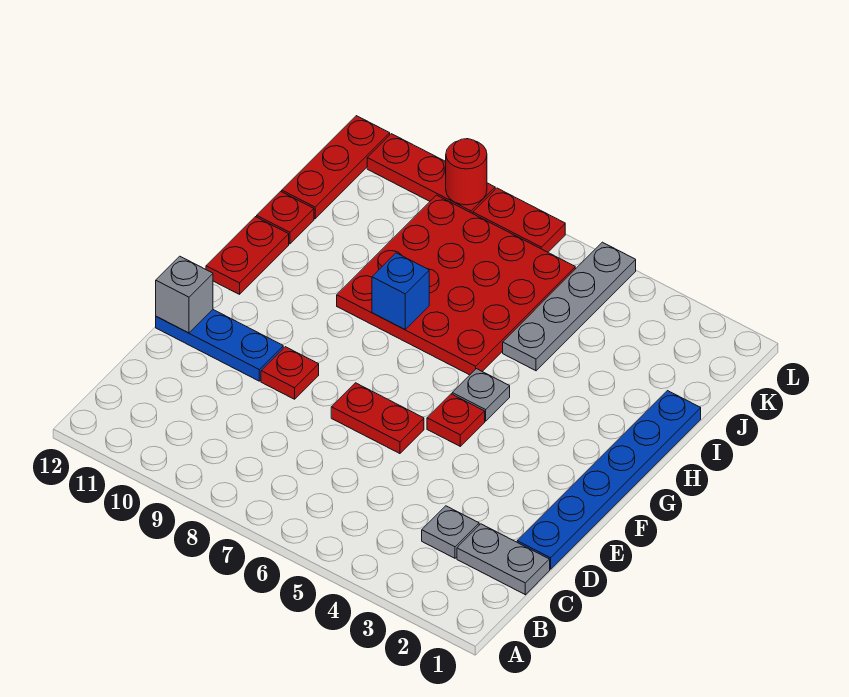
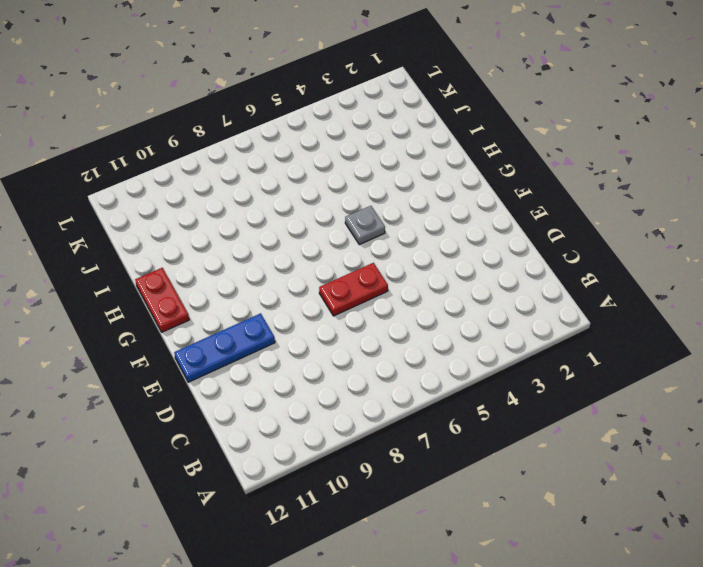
none -> grey 1x2 plate [457,524,550,595]
none -> grey 1x1 plate [422,506,479,558]
none -> blue 1x6 plate [517,391,701,569]

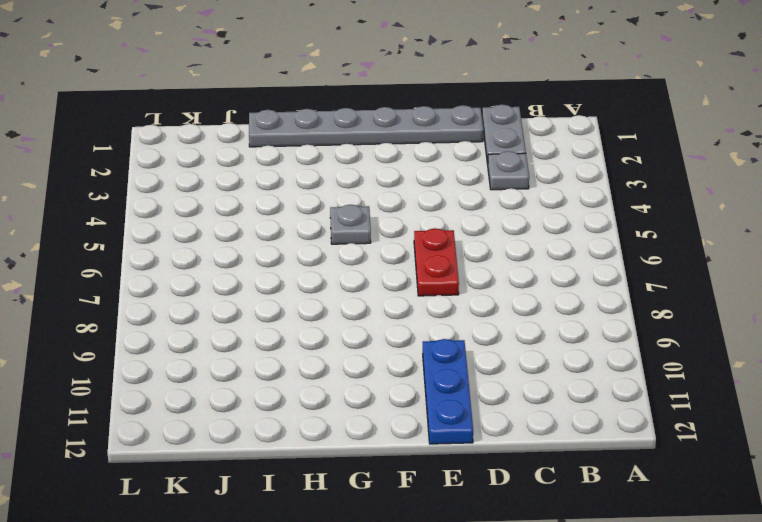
grey 1x6 plate [249,105,483,147] -> blue 1x6 plate [517,391,701,569]
none -> red 1x1 plate [261,347,319,399]
none -> red 1x1 plate [427,394,485,446]
none -> red 1x2 plate [206,217,289,294]

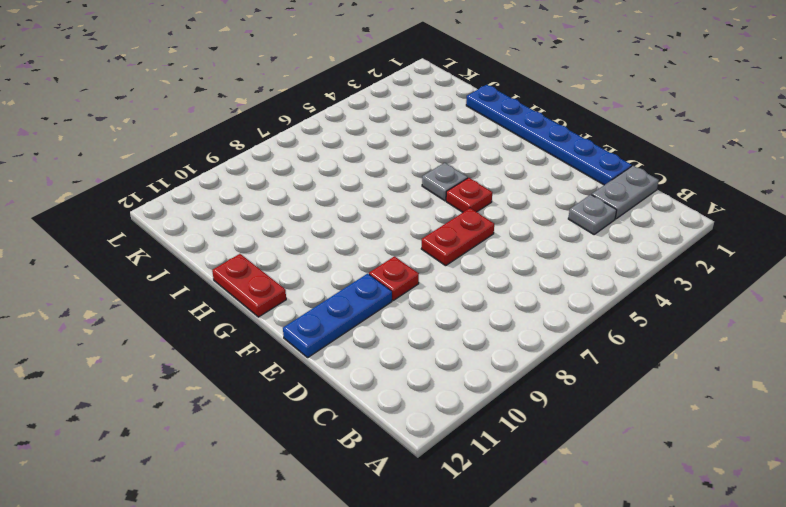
none -> red 4x4 plate [337,195,575,375]
none -> grey 1x4 plate [503,242,636,371]
none -> red 1x1 plate [257,191,314,244]

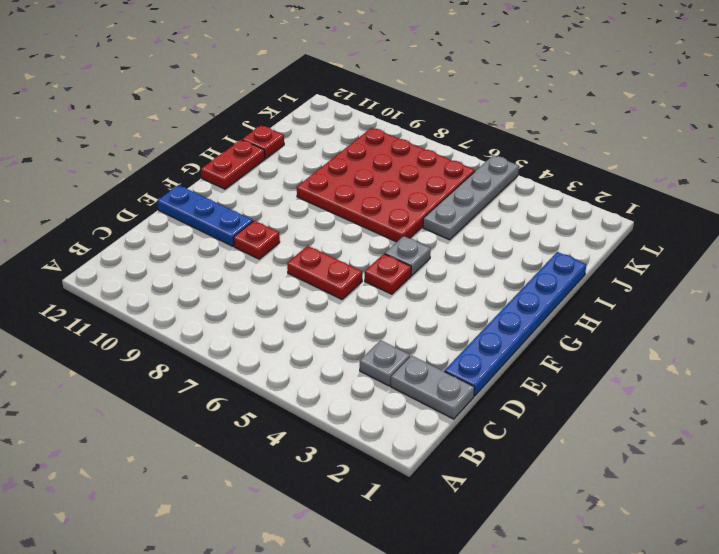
none -> red 1x3 plate [282,116,390,219]
none -> red 1x2 plate [473,188,565,252]
none -> red 1x3 plate [367,134,495,214]

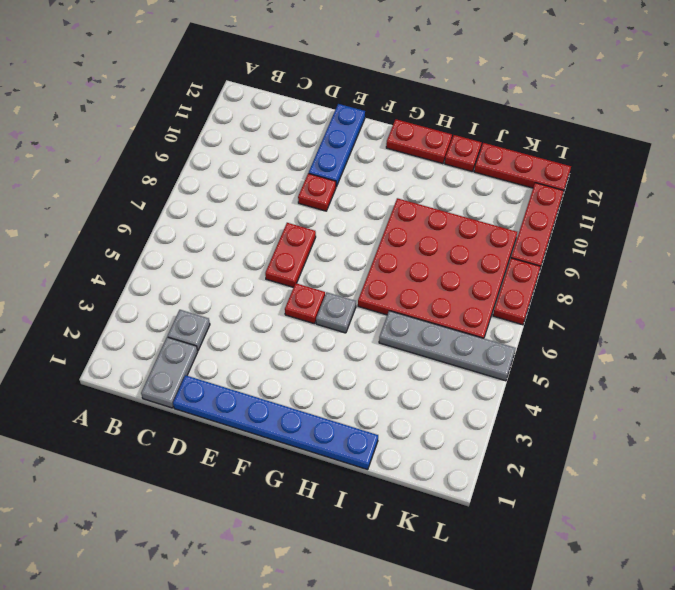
none -> grey 1x1 brick [156,256,213,333]
none -> blue 1x1 brick [372,253,429,329]
none -> red 1x1 round brick [446,139,487,205]

